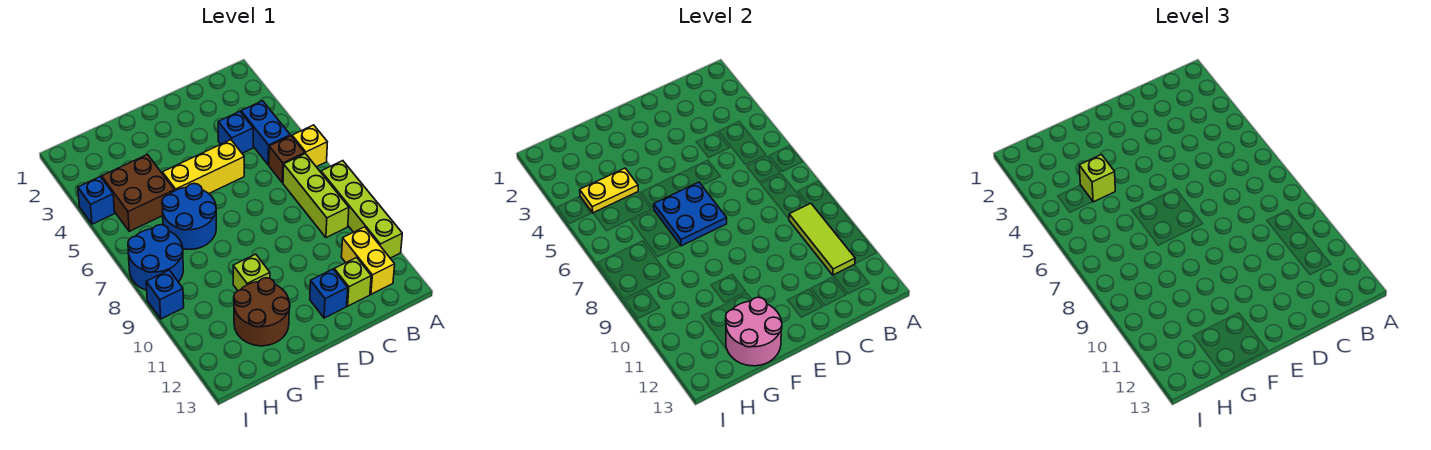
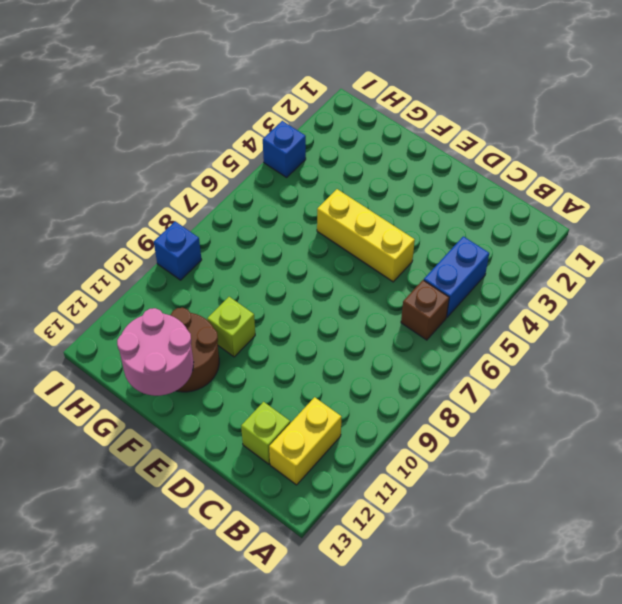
none -> yellow 1x1 brick [292,125,327,167]
none -> lime 1x4 brick [321,161,402,258]
none -> lime 1x3 brick [283,154,349,238]

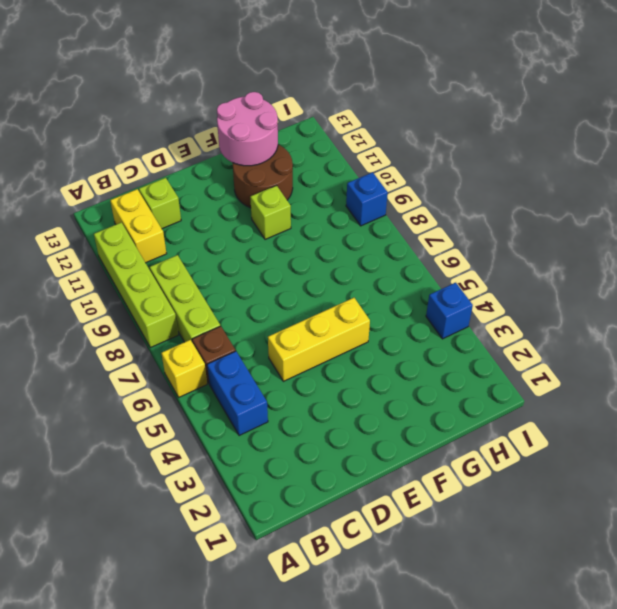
none -> blue 1x1 brick [218,112,253,153]
none -> blue 1x1 brick [310,269,348,318]
none -> blue 2x2 round brick [162,184,216,249]

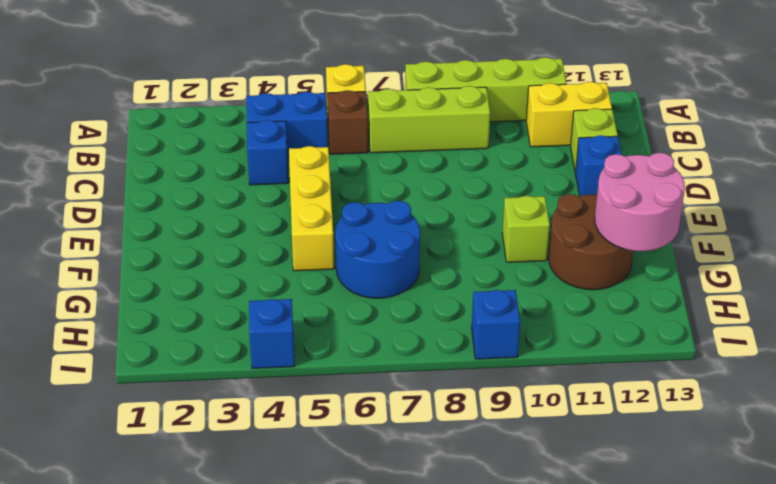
none -> brown 2x2 brick [102,155,174,231]
none -> blue 2x2 round brick [128,225,183,290]
none -> lime 1x3 tile [789,203,855,275]

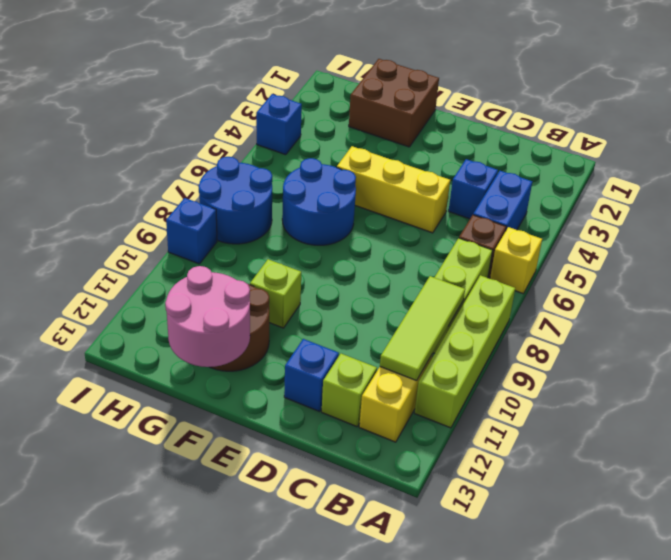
brown 2x2 brick [349,59,439,147] -> brown 2x2 brick moved to [102,155,174,231]
none -> blue 2x2 plate [654,182,727,246]
none -> yellow 1x2 plate [580,168,638,213]
none -> lime 1x1 brick [1079,155,1115,202]

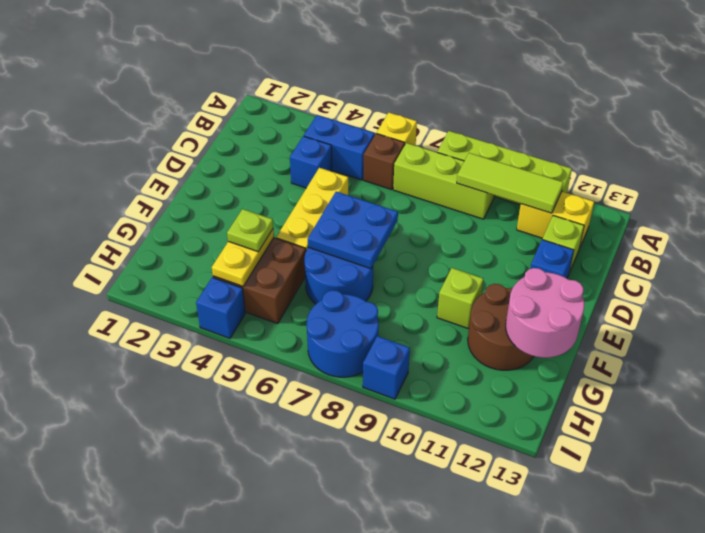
lime 1x1 plate [227,209,273,252] -> lime 1x1 brick [1079,155,1115,202]

